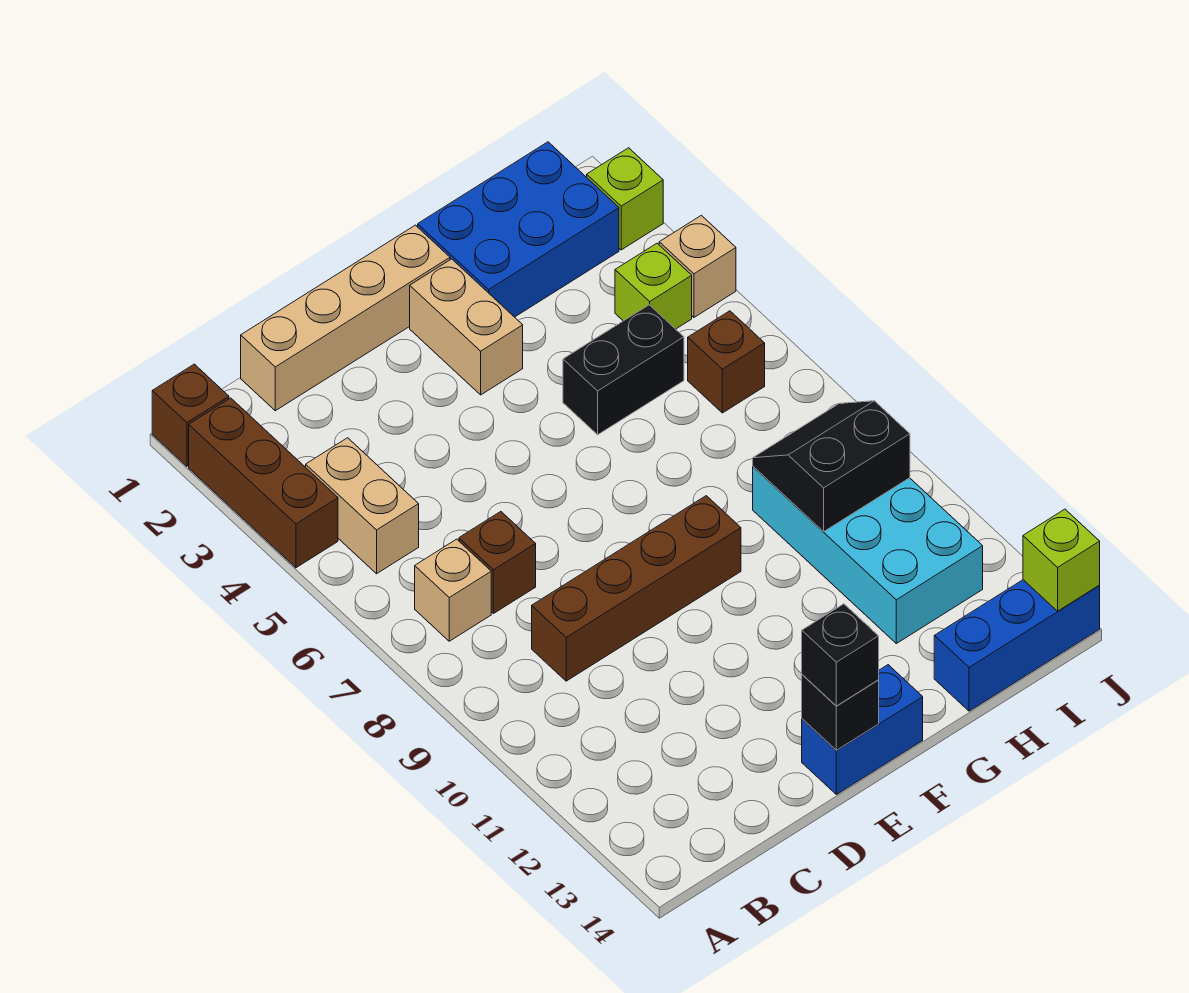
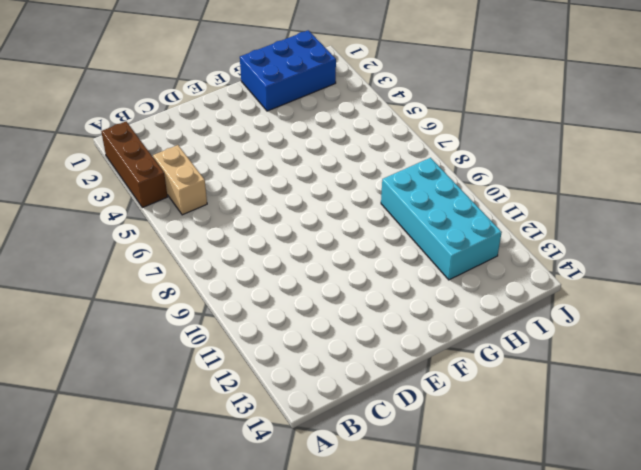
none -> brown 1x1 brick [152,364,229,466]
none -> tan 1x1 brick [415,539,491,641]
none -> tan 1x4 brick [241,225,450,411]

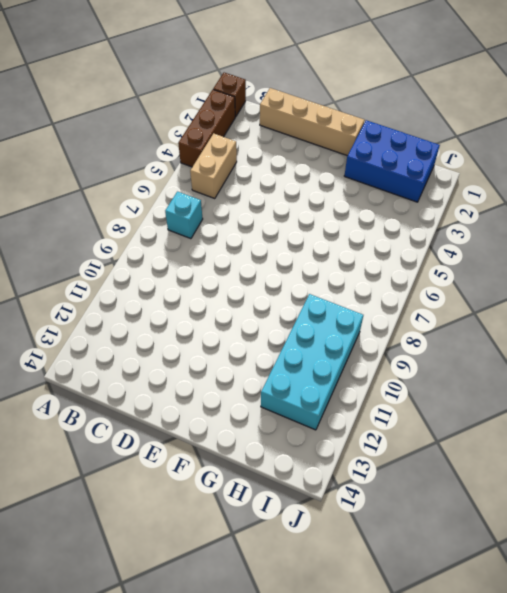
cyan 1x1 brick [165,192,203,239] -> tan 1x1 brick [415,539,491,641]
none -> brown 1x1 brick [459,512,536,614]
none -> brown 1x4 brick [532,496,741,681]
none -> blue 1x2 brick [802,665,923,795]

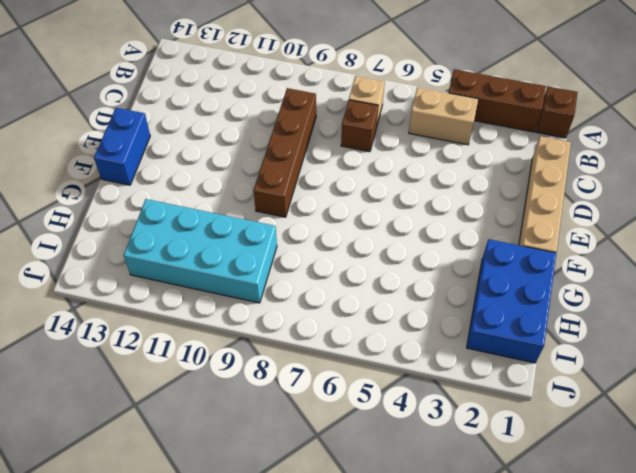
none -> tan 1x2 brick [410,259,523,395]
none -> black 1x2 brick [563,305,684,435]
none -> blue 1x3 brick [934,580,1100,711]

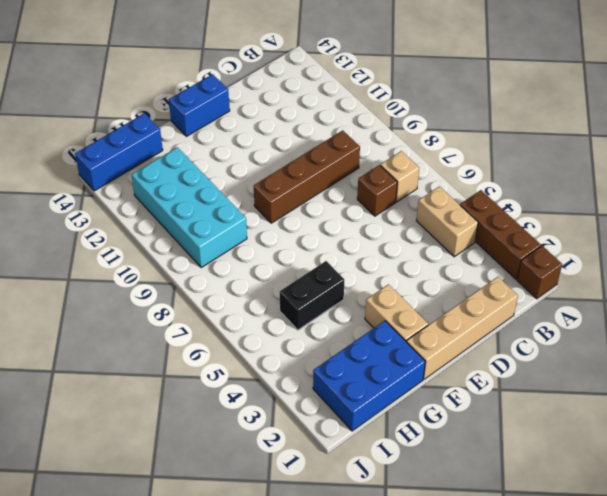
none -> lime 1x1 brick [615,243,692,329]
none -> brown 1x1 brick [688,311,765,413]
none -> lime 1x1 brick [587,148,663,250]

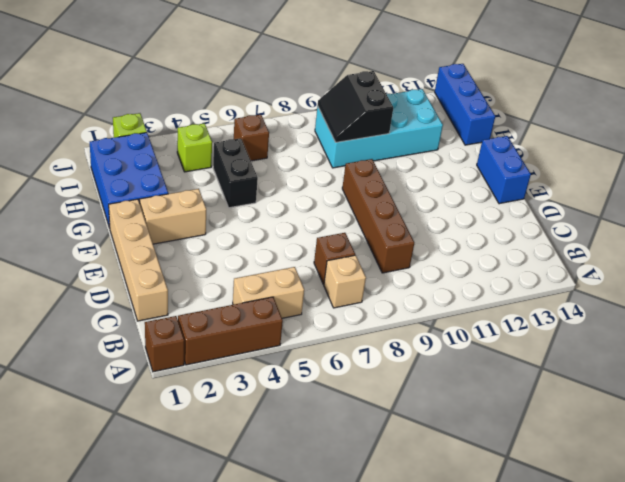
none -> tan 1x1 brick [659,215,736,317]
none -> black 1x1 brick [802,675,879,750]
none -> lime 1x1 brick [1023,509,1100,611]

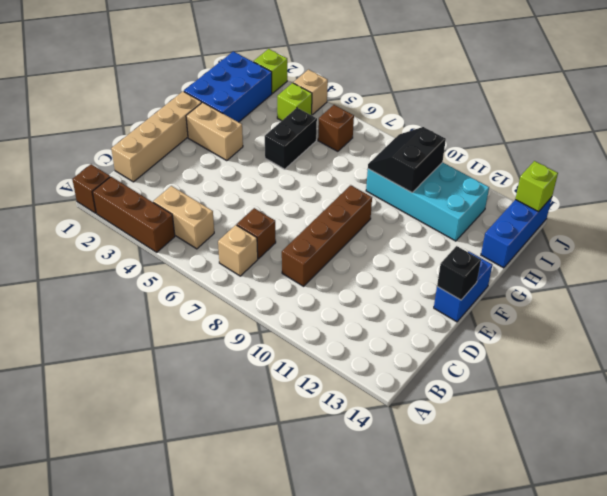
none -> black 1x1 brick [802,604,879,706]

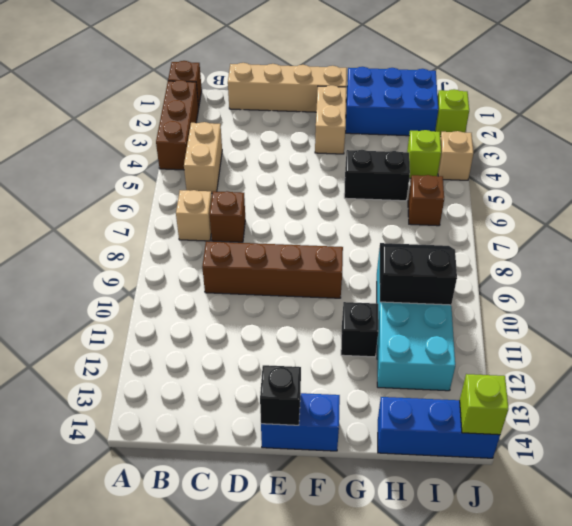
black 1x1 brick [341,302,378,357] -> black 1x1 brick moved to [802,604,879,706]

